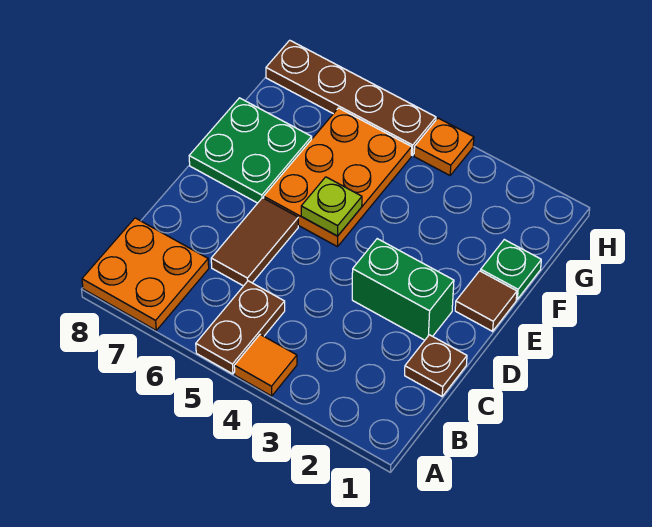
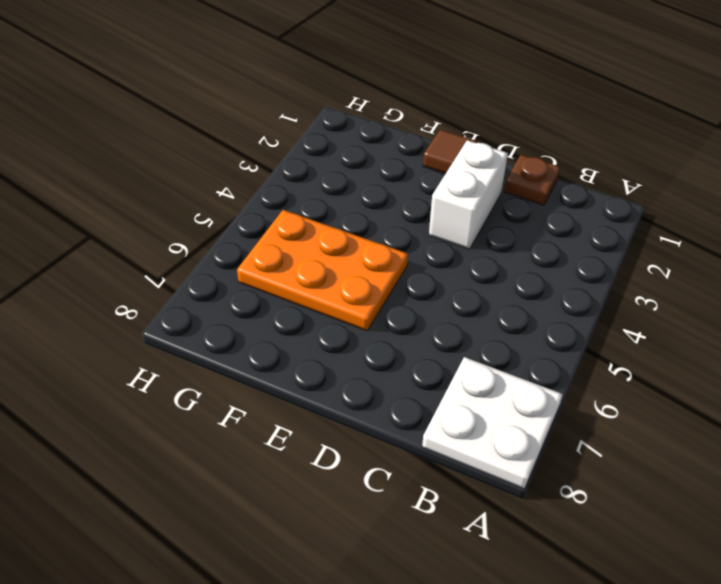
white 2x2 plate [422,357,563,489] -> orange 2x2 plate [82,218,209,330]
white 1x2 brick [429,140,508,249] -> green 1x2 brick [352,239,454,340]
none -> orange 1x1 tile [234,335,297,396]
none -> brown 1x2 plate [196,281,285,374]
none -> brown 1x2 tile [211,198,298,286]

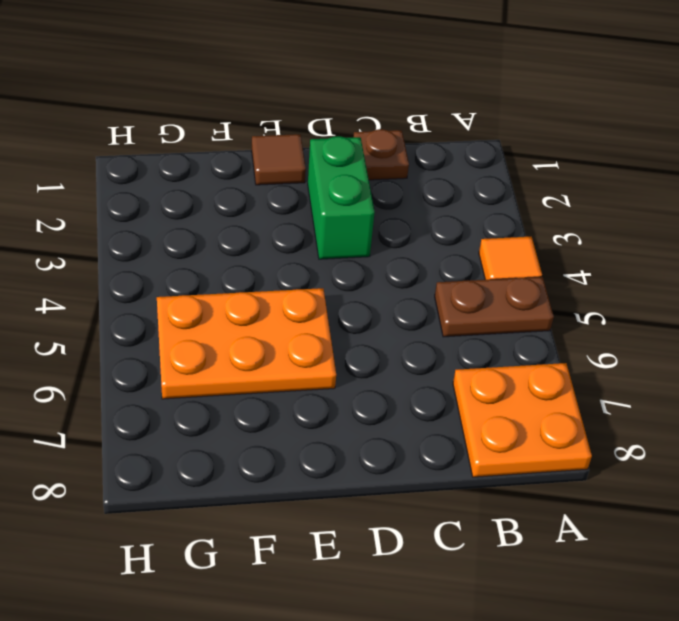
none -> brown 1x2 tile [211,198,298,286]
none -> green 2x2 plate [189,98,312,203]
none -> green 1x1 plate [481,240,541,299]

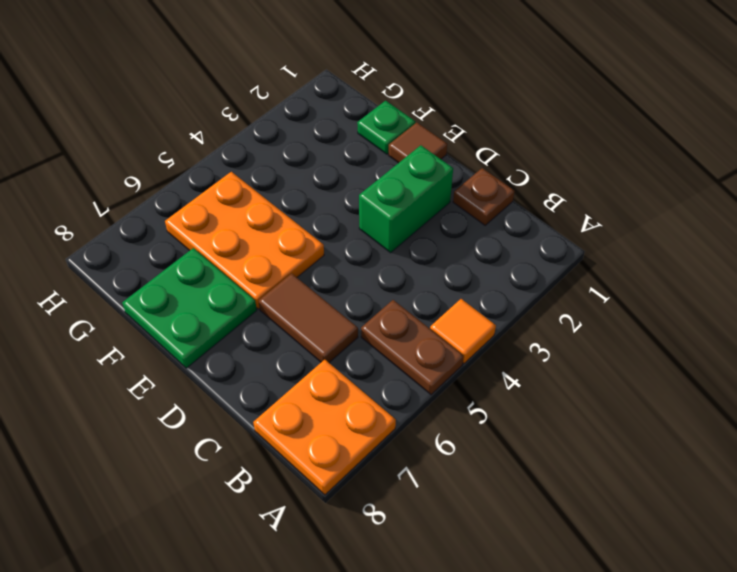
none -> orange 1x1 plate [414,118,474,175]
none -> brown 1x4 plate [266,40,436,155]
none -> lime 1x1 plate [301,177,362,236]

